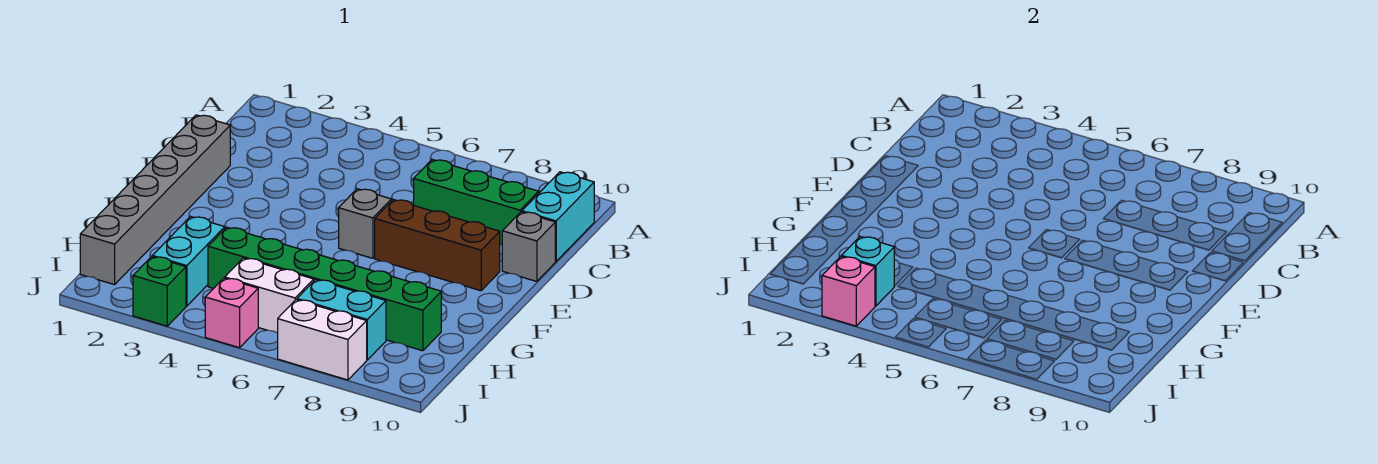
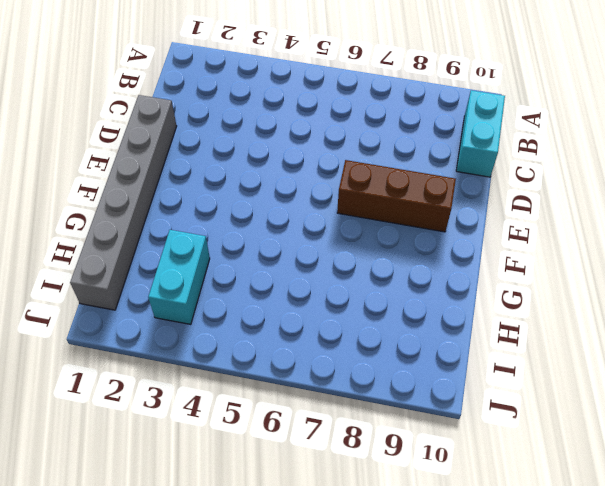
none -> green 1x3 brick [414,160,539,245]
none -> grey 1x1 brick [502,212,555,281]
none -> grey 1x1 brick [339,189,391,258]

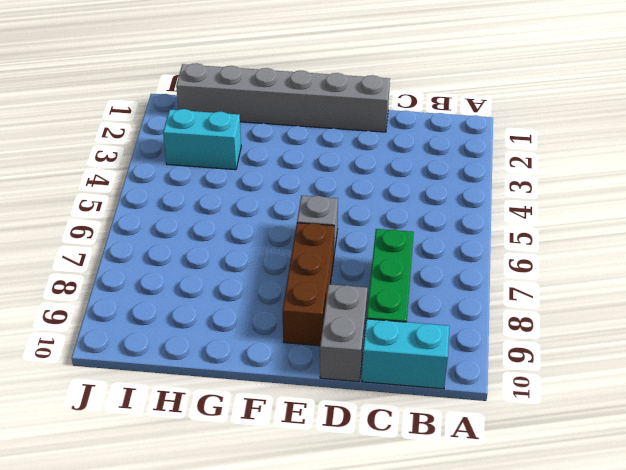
grey 1x2 brick [320,284,368,382] -> grey 1x1 brick [502,212,555,281]
none -> green 1x6 brick [208,227,441,351]
none -> white 1x2 brick [225,258,314,333]
none -> cyan 1x2 brick [297,280,386,360]

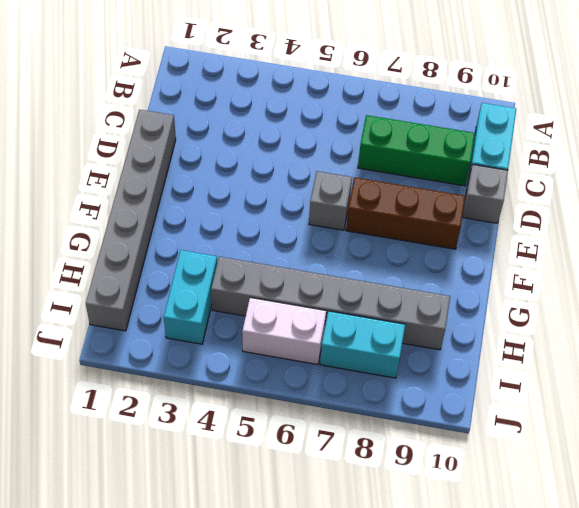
grey 1x6 brick [211,257,450,350] -> green 1x6 brick [208,227,441,351]
none -> green 1x1 brick [133,257,186,326]
none -> pink 1x1 brick [205,278,258,348]
none -> white 1x2 brick [278,300,367,380]

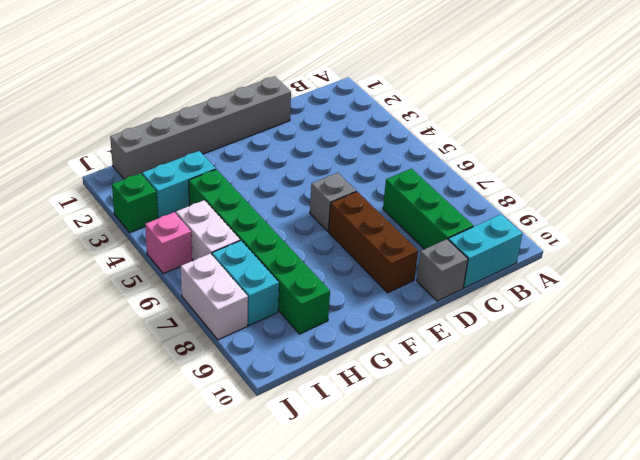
none -> cyan 1x1 brick [842,237,894,306]
none -> pink 1x1 brick [822,257,875,326]

